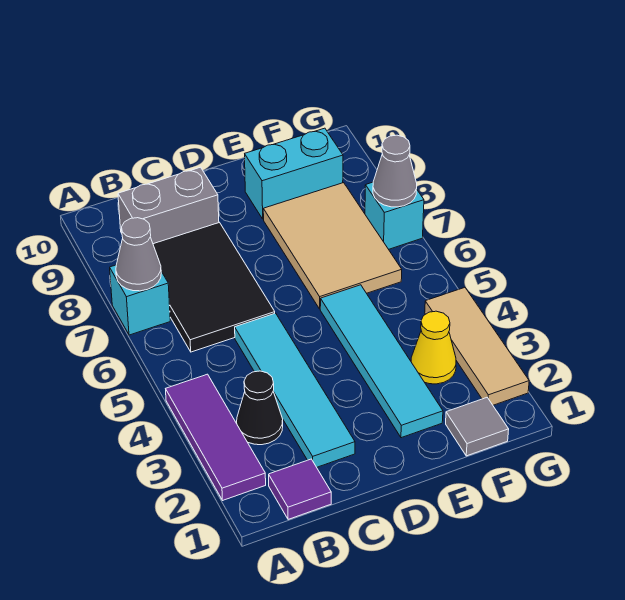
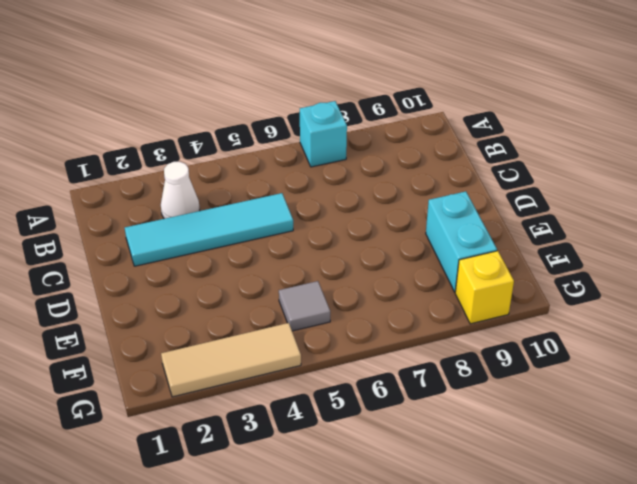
white 1x1 cone [161,162,200,219] -> black 1x1 cone [237,371,283,445]
grey 1x1 tile [279,281,330,331] -> grey 1x1 tile moved to [446,398,509,456]
yellow 1x1 brick [455,251,514,324] -> none
none -> purple 1x3 tile [166,374,266,500]
none -> purple 1x1 tile [269,459,331,519]
none -> black 2x3 tile [153,223,275,352]

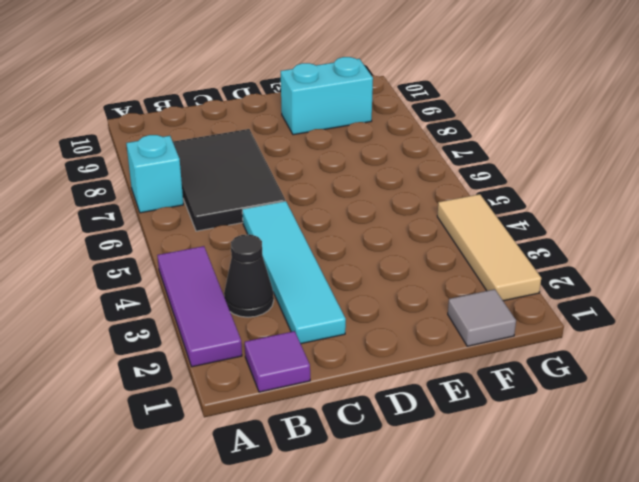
none -> grey 1x2 brick [118,167,219,244]
none -> cyan 1x4 tile [320,285,443,438]
none -> tan 2x3 tile [263,183,402,309]

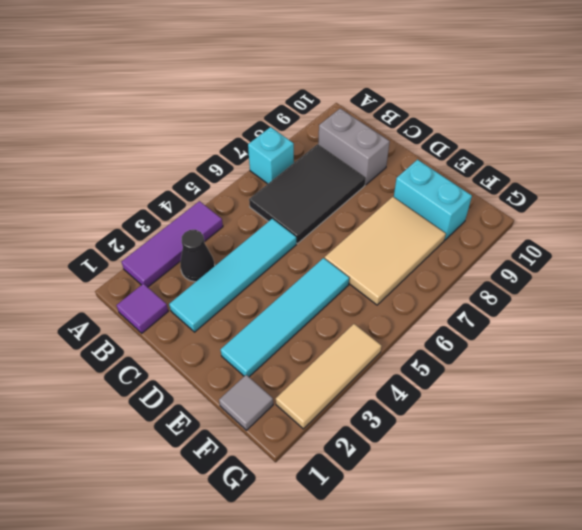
none -> yellow 1x1 cone [411,311,456,384]
none -> cyan 1x1 brick [365,182,424,249]
none -> grey 1x1 cone [116,218,161,291]

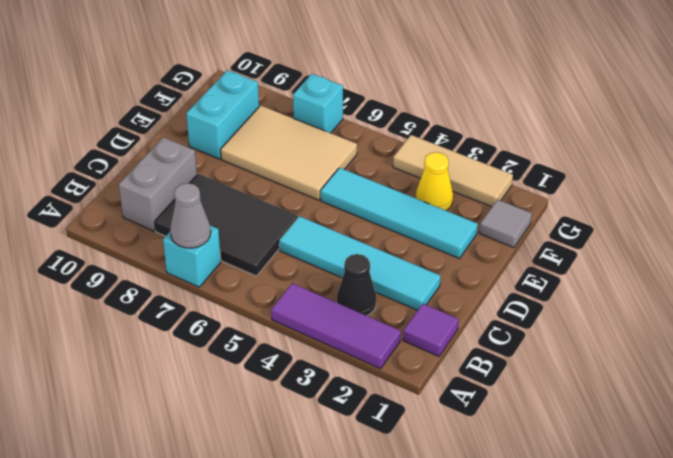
none -> grey 1x1 cone [373,135,417,207]

